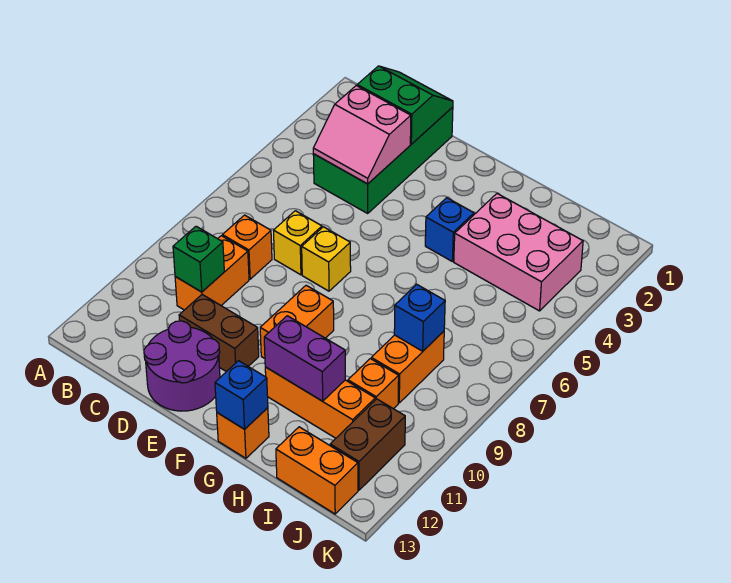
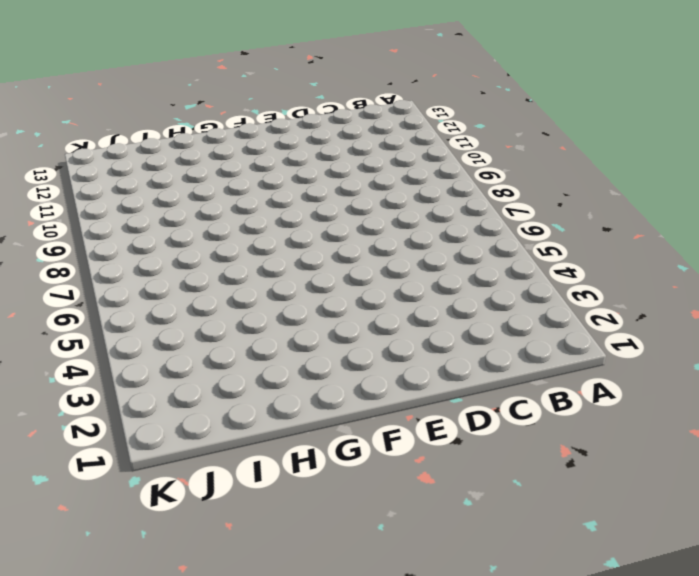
none -> green 2x4 brick [313,107,453,213]
none -> orange 1x1 brick [222,215,272,279]
none -> orange 1x2 brick [175,236,249,310]

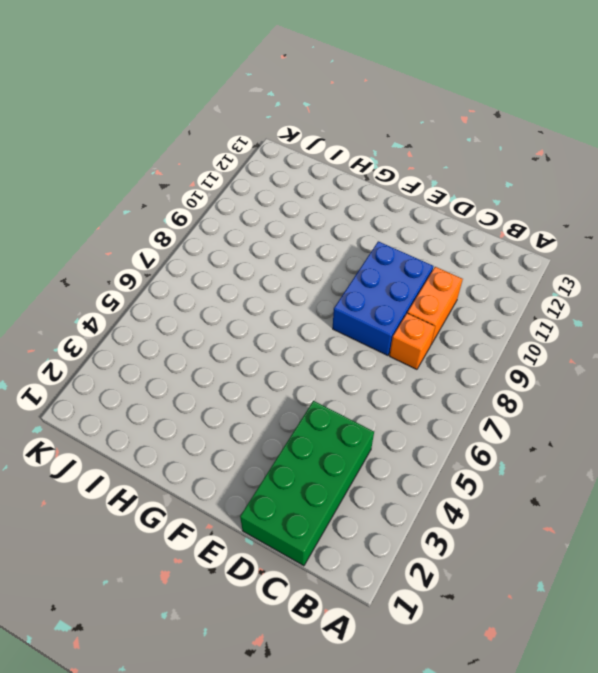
blue 2x3 brick [333,241,433,356] -> none
none -> yellow 1x1 brick [273,211,322,275]
none -> brown 1x2 brick [179,295,259,372]
none -> purple 2x2 round brick [144,321,220,411]

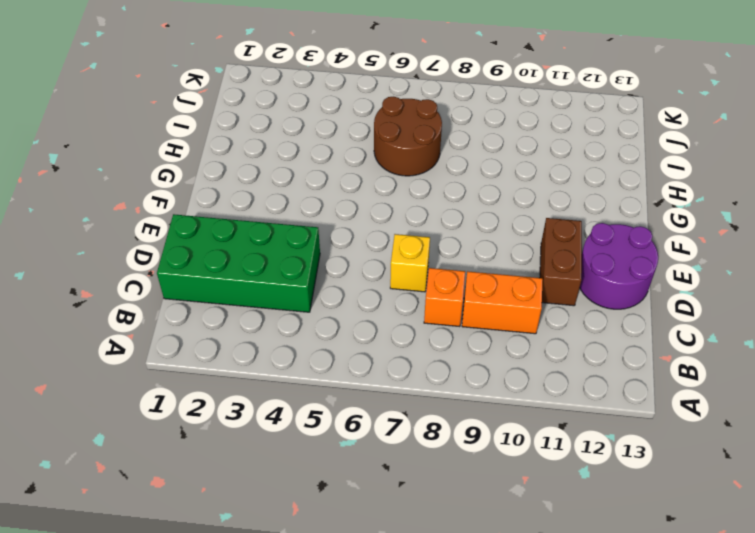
brown 2x2 round brick [374,97,442,176] -> none
none -> yellow 1x1 brick [302,227,351,291]
none -> orange 1x2 brick [260,285,334,358]
none -> blue 1x1 brick [425,198,474,261]

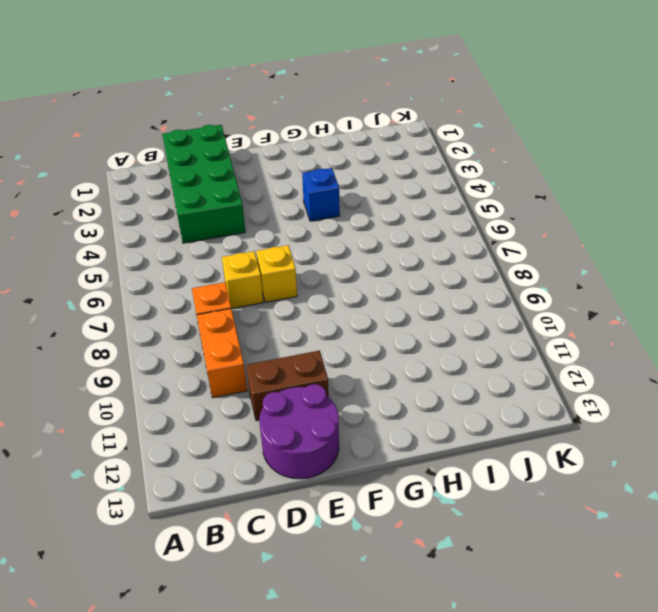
none -> orange 1x2 brick [260,285,334,358]
none -> orange 1x3 brick [265,367,375,438]
none -> orange 1x1 brick [217,408,269,458]

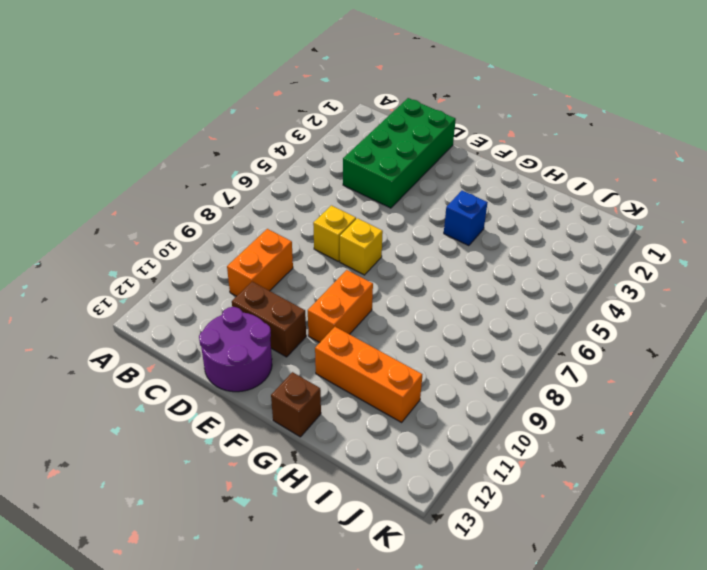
brown 1x1 brick [271,372,321,437] -> orange 1x1 brick [217,408,269,458]
none -> orange 1x1 brick [222,215,272,279]
none -> pink 2x3 brick [454,194,583,311]
none -> orange 1x2 brick [371,331,444,403]

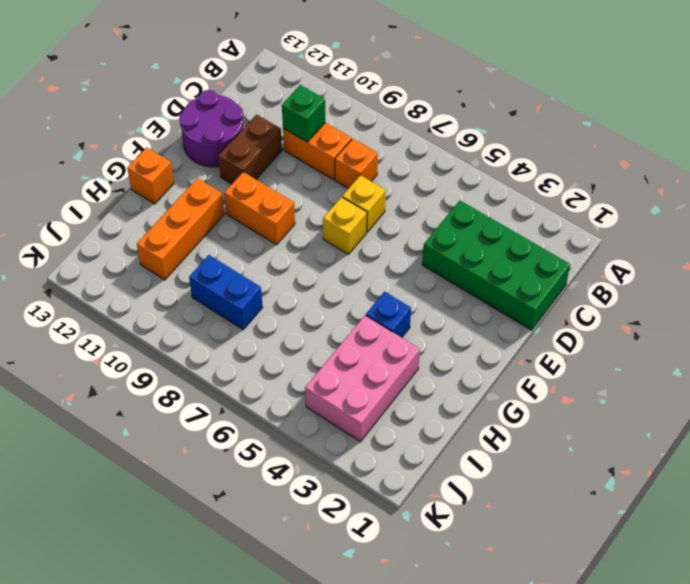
blue 1x2 brick [189,255,263,330] -> orange 1x2 brick [371,331,444,403]
none -> orange 1x1 brick [348,359,399,409]
none -> orange 1x2 brick [276,427,358,514]
none -> brown 1x2 brick [330,399,405,490]

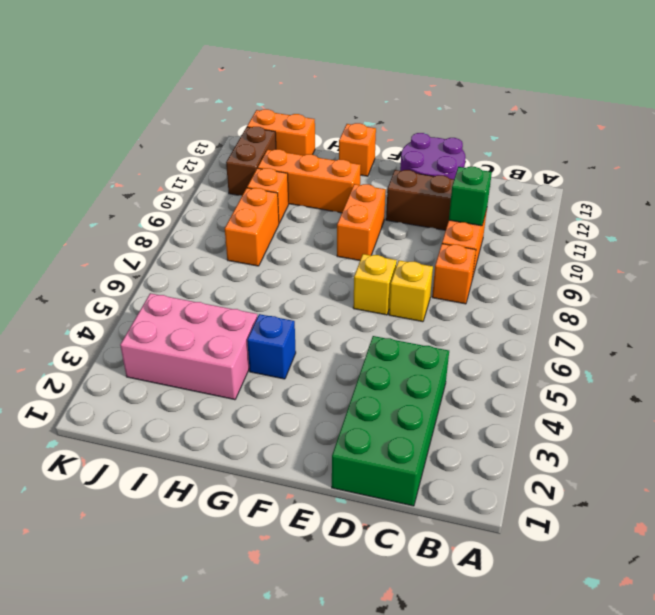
none -> green 2x2 slope [357,66,453,144]
none -> pink 2x2 slope [313,86,411,184]
none -> purple 1x2 brick [264,316,345,401]

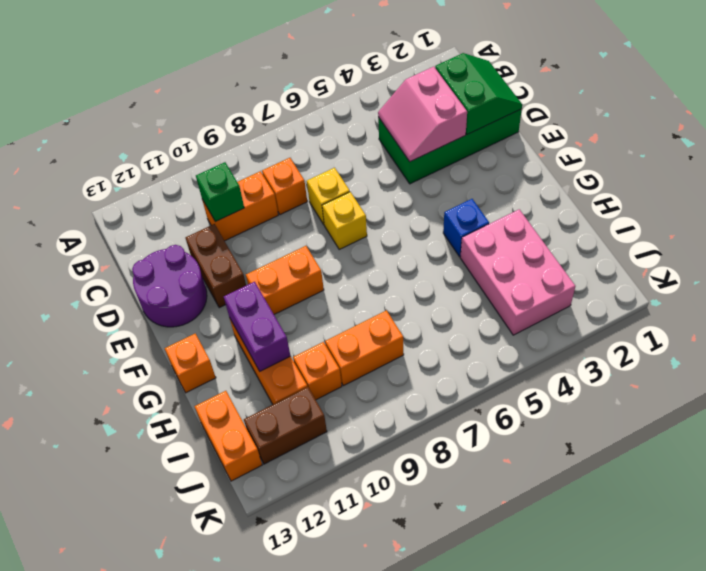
none -> blue 1x1 brick [215,361,268,429]
none -> blue 1x1 brick [394,284,445,351]

